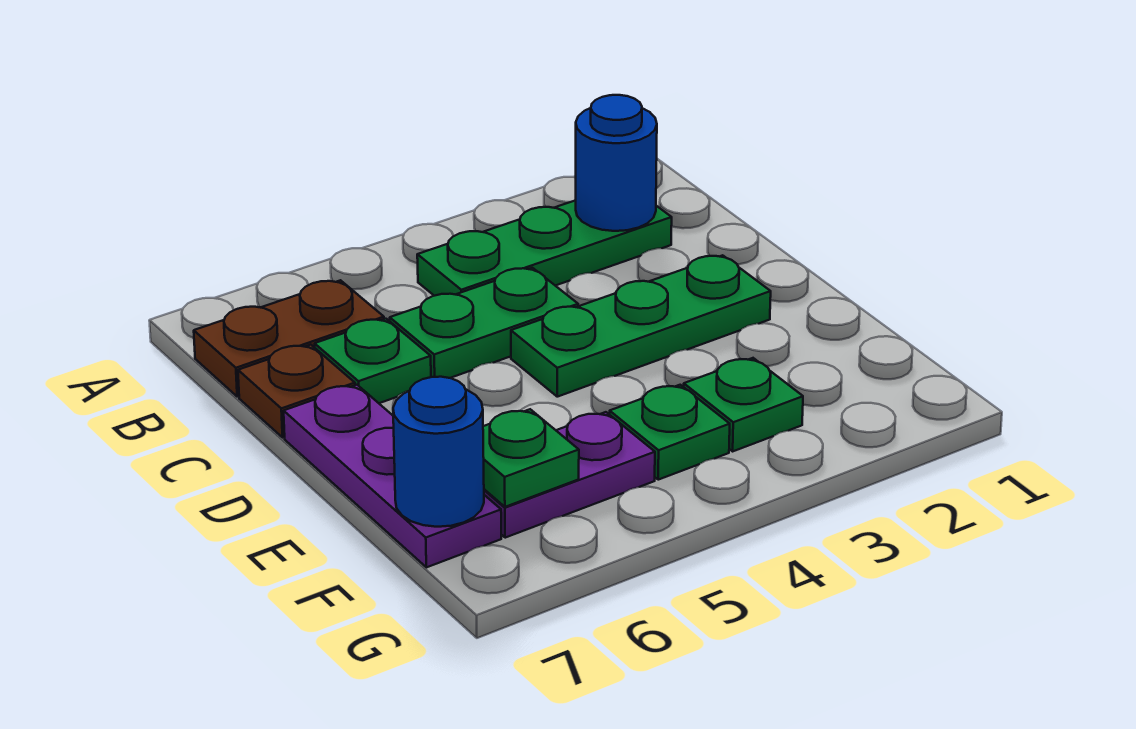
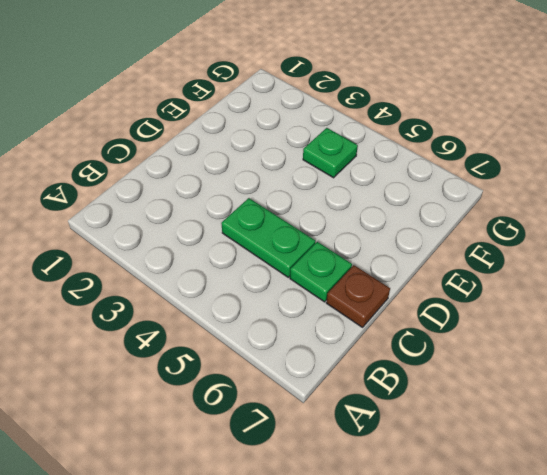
none -> green 1x3 plate [417,200,672,296]
none -> brown 1x2 plate [194,280,384,397]
none -> green 1x3 plate [511,255,771,397]

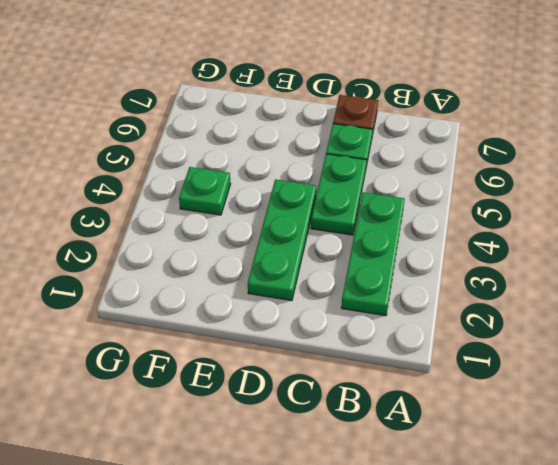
none -> brown 1x2 plate [194,280,384,397]
none -> purple 1x3 plate [284,385,501,567]
none -> green 1x1 plate [684,358,803,451]

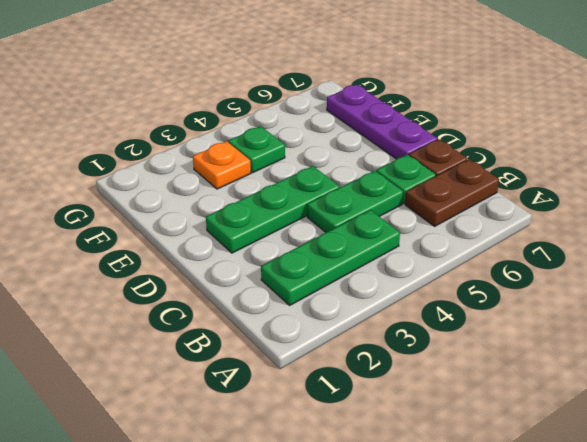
orange 1x1 plate [193,141,251,189] -> green 1x1 plate [684,358,803,451]
none -> purple 1x2 plate [484,412,655,538]
none -> blue 1x1 round brick [576,95,657,231]
none -> green 1x1 plate [483,409,579,507]

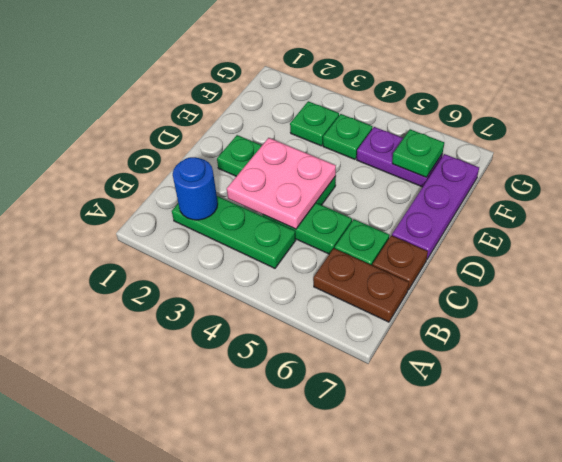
pink 2x2 plate [227,138,336,229] -> none
none -> blue 1x1 round brick [393,377,484,527]

